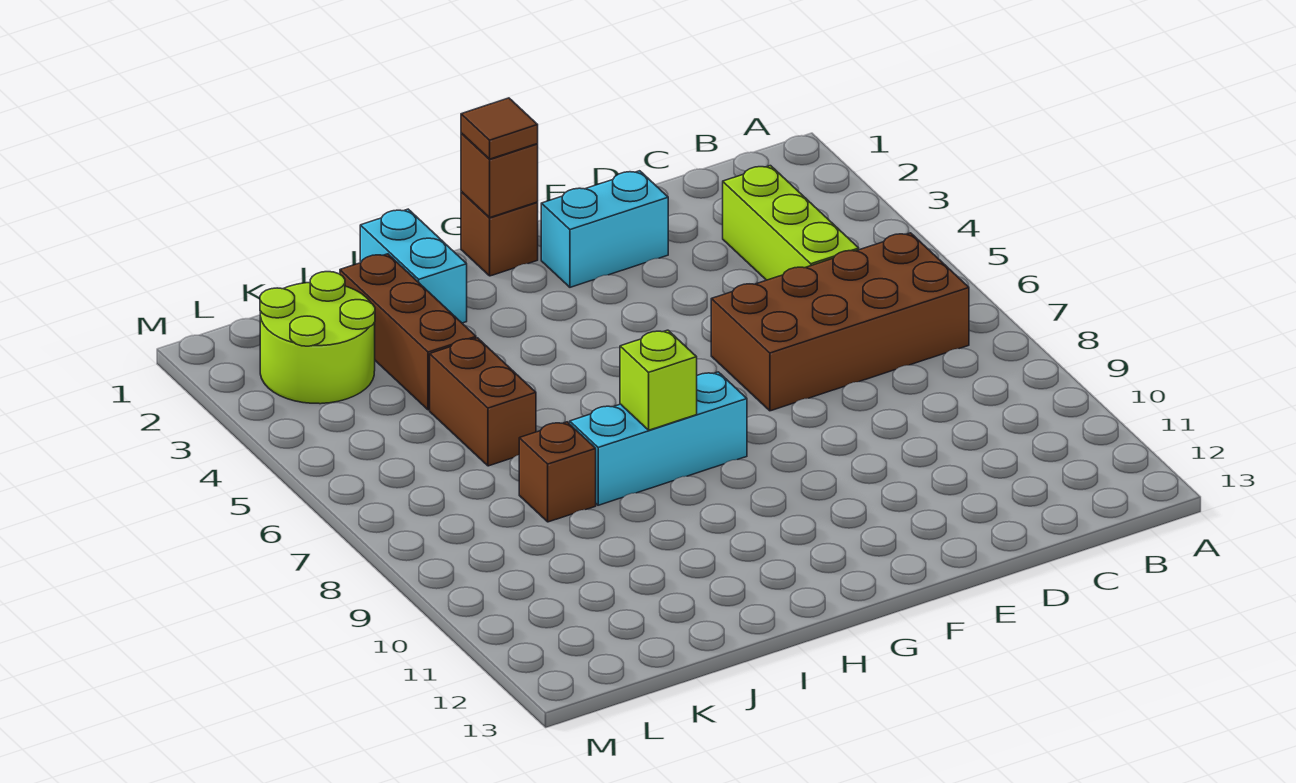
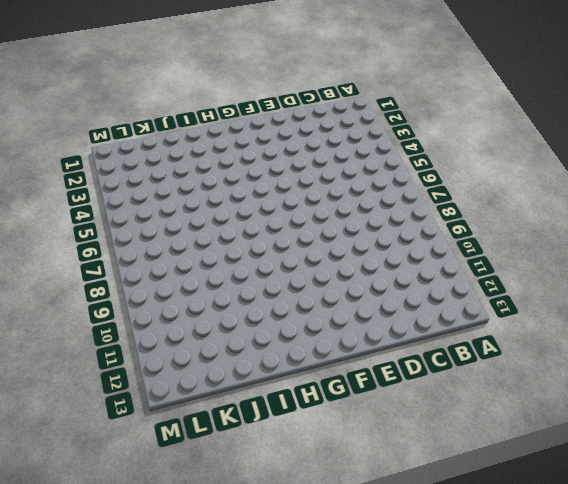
none -> brown 2x4 brick [711,233,969,411]
none -> lime 1x3 brick [723,166,859,280]
none -> cyan 1x2 brick [541,171,668,287]

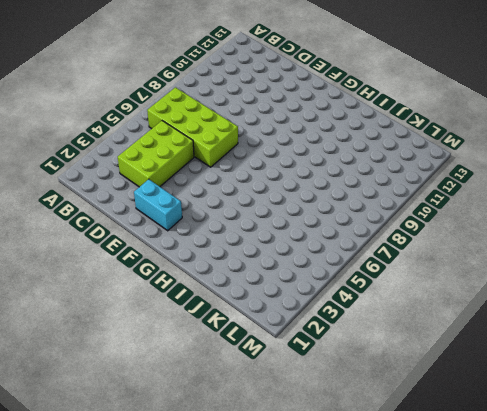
lime 2x4 brick [147,87,238,167] -> brown 2x4 brick [711,233,969,411]
lime 2x3 brick [118,121,194,187] -> lime 1x3 brick [723,166,859,280]
none -> brown 1x1 brick [461,192,538,276]
none -> cyan 1x3 brick [570,372,747,505]
none -> cyan 1x2 brick [360,209,467,323]

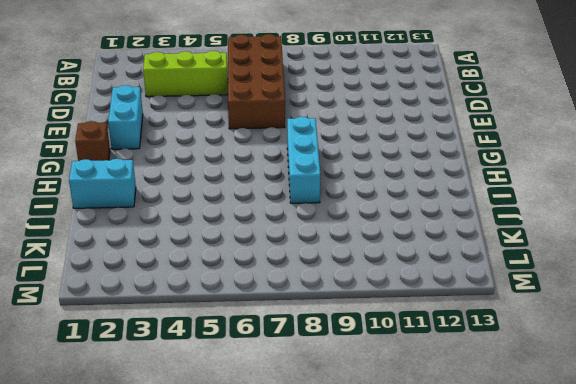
none -> brown 1x3 brick [340,254,476,410]
none -> brown 1x2 brick [430,338,536,466]
none -> brown 1x1 brick [519,422,596,522]

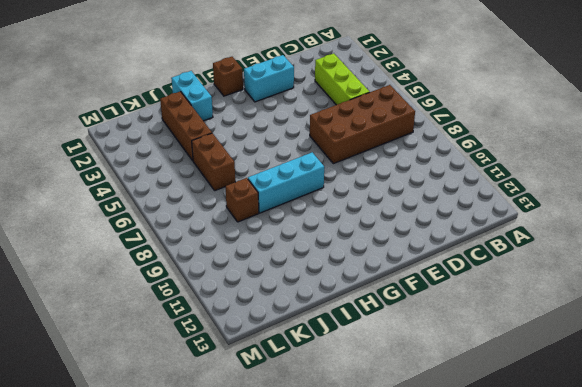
none -> lime 2x2 round brick [260,272,375,404]
none -> brown 1x1 brick [461,133,538,217]
none -> lime 1x1 brick [620,330,697,430]

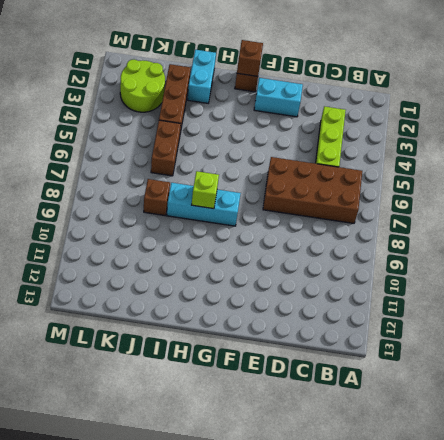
none -> brown 1x1 tile [461,98,538,159]

